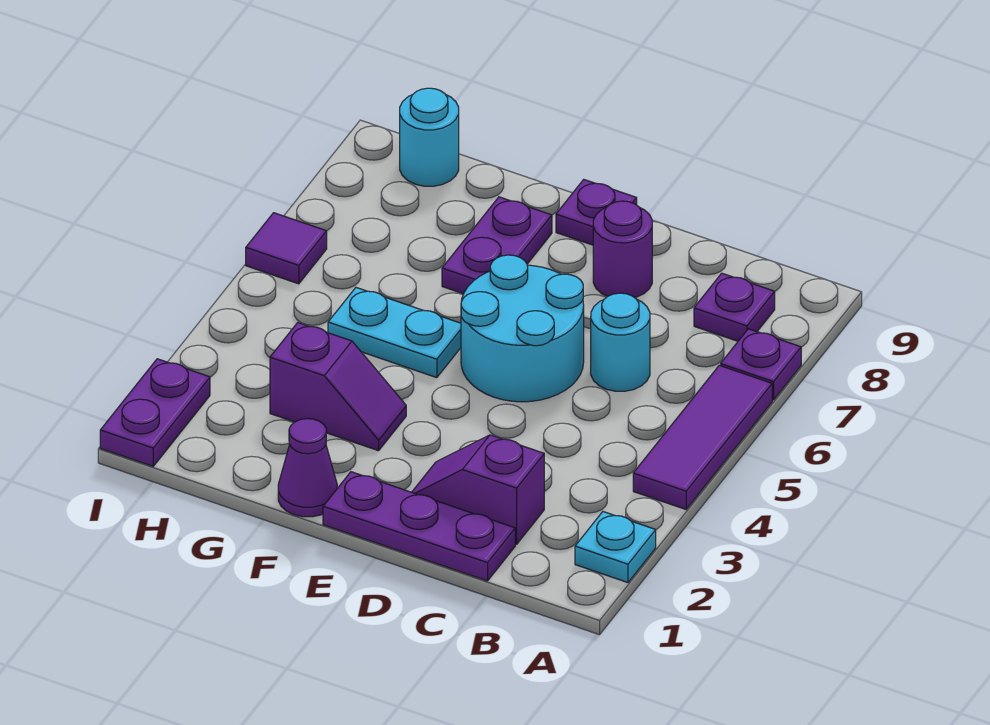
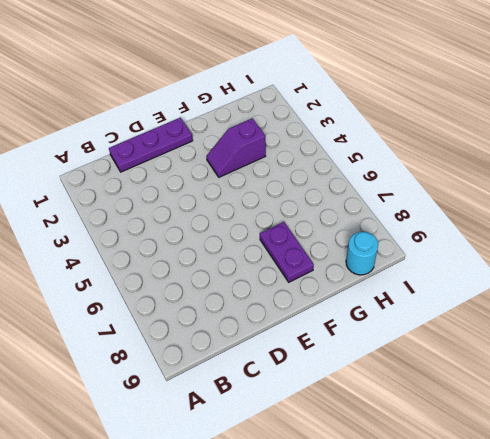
none -> cyan 1x1 plate [575,512,656,583]
none -> purple 1x3 tile [633,365,772,509]
none -> purple 1x1 plate [721,329,801,400]

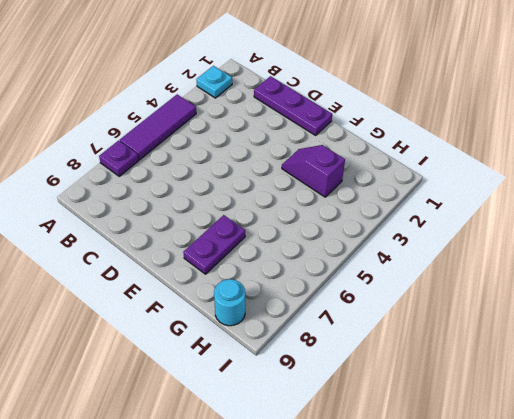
none -> purple 1x1 plate [694,273,775,341]
none -> purple 1x2 slope [412,435,544,544]
none -> cyan 1x1 round brick [591,293,650,391]

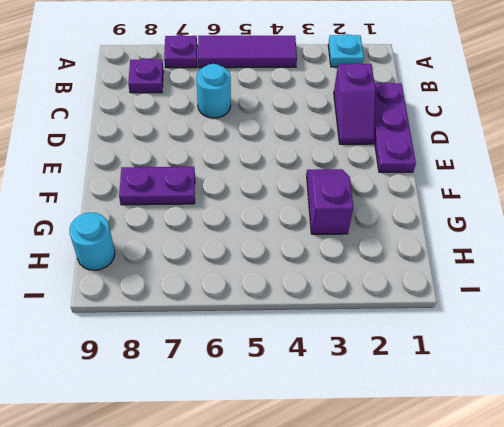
none -> cyan 2x2 round brick [461,255,584,402]
none -> purple 1x1 round brick [593,201,652,298]
none -> purple 1x1 plate [556,180,637,245]

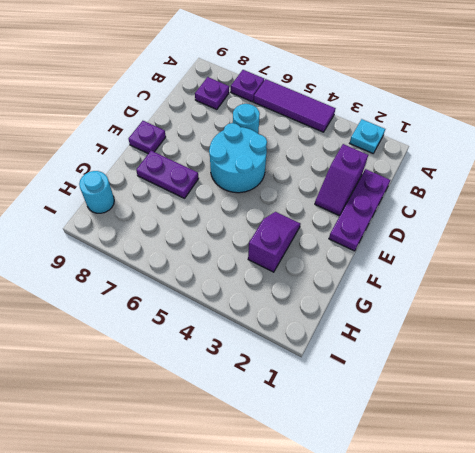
none -> purple 1x1 round brick [593,201,652,298]
none -> purple 1x1 cone [278,419,337,517]
none -> cyan 1x2 plate [328,288,461,378]

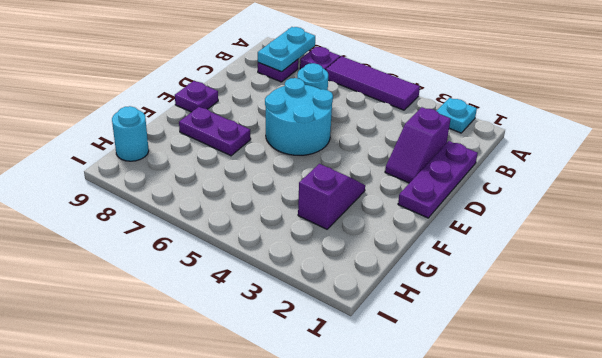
cyan 1x2 plate [258,27,315,72] -> cyan 1x2 plate moved to [328,288,461,378]
none -> purple 1x1 round brick [593,201,652,298]
none -> purple 1x1 cone [278,419,337,517]
none -> purple 1x2 plate [100,359,210,466]

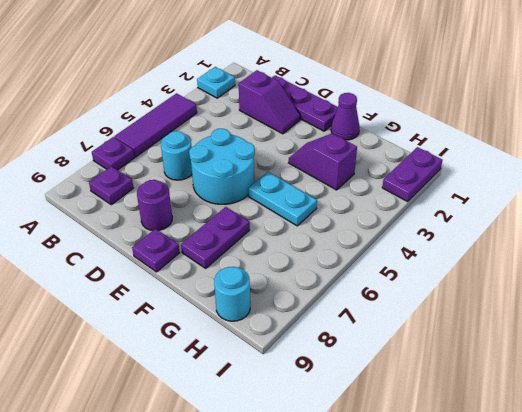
none -> purple 1x1 tile [246,213,327,284]

